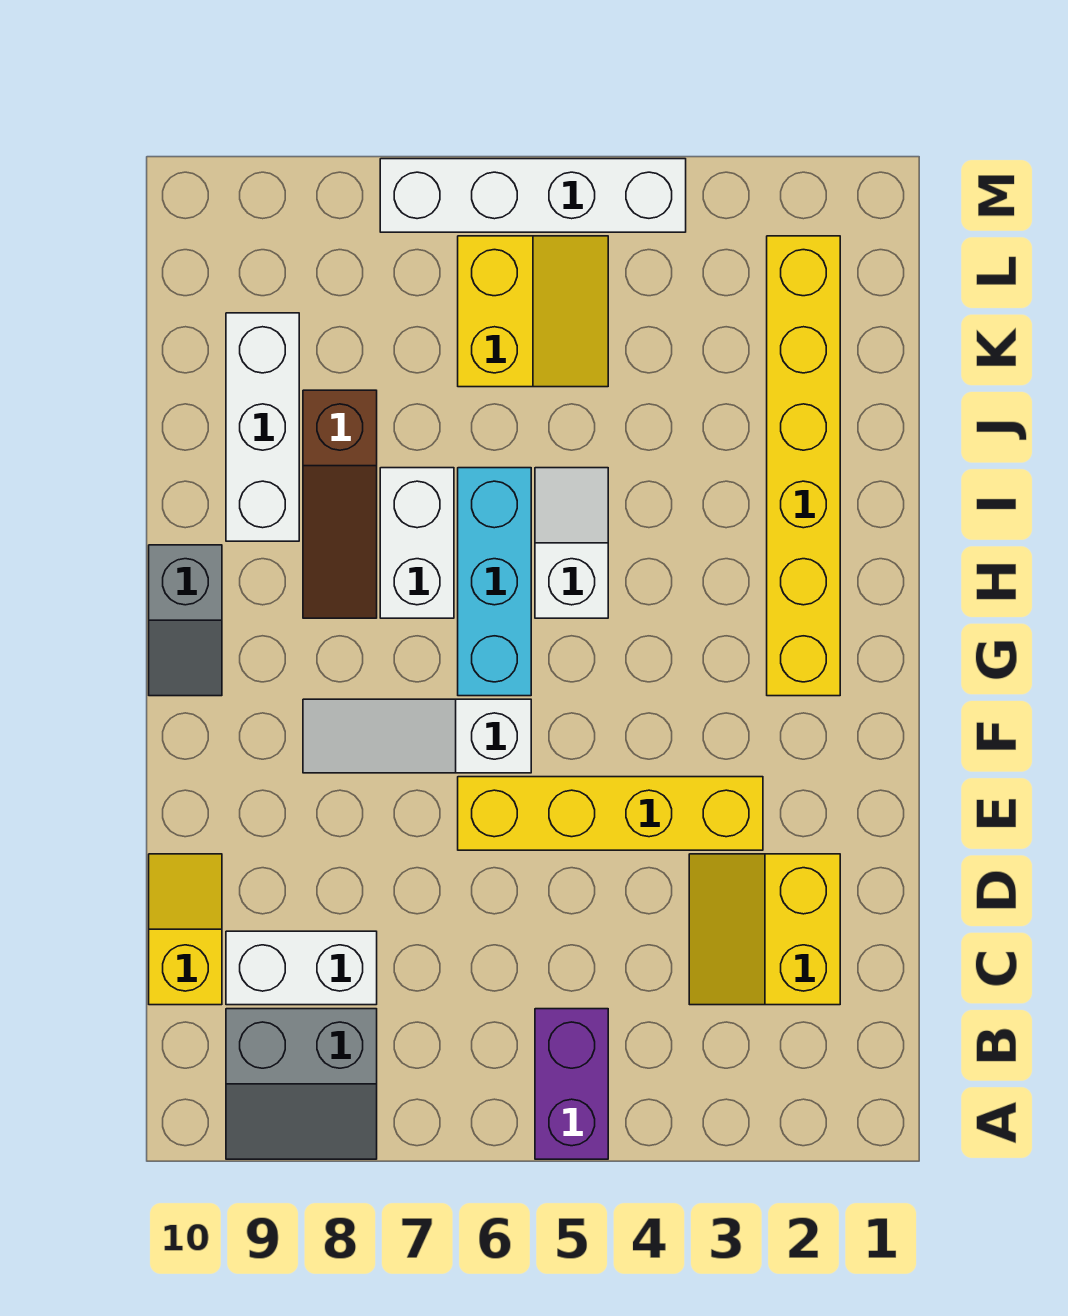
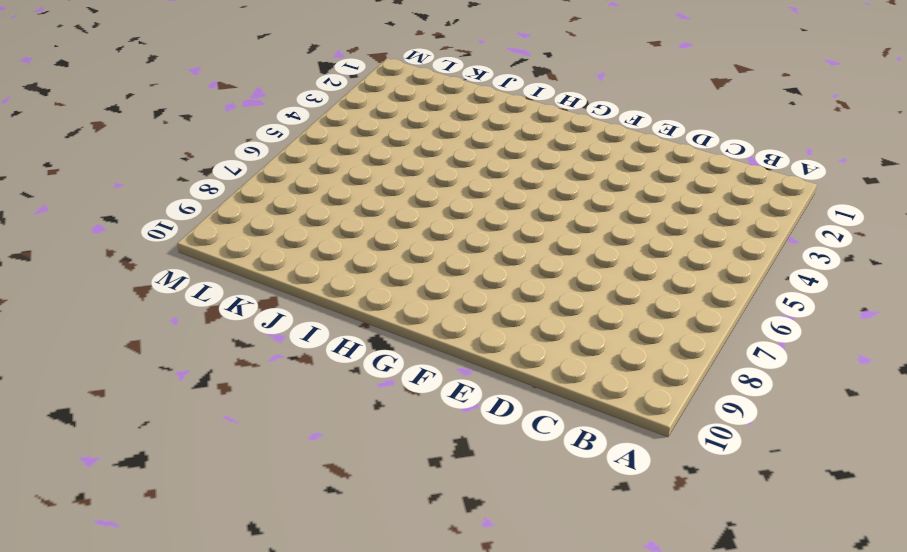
none -> purple 1x2 brick [535,1009,608,1159]
none -> grey 2x2 slope [226,1009,377,1159]
none -> yellow 2x2 slope [689,854,840,1005]

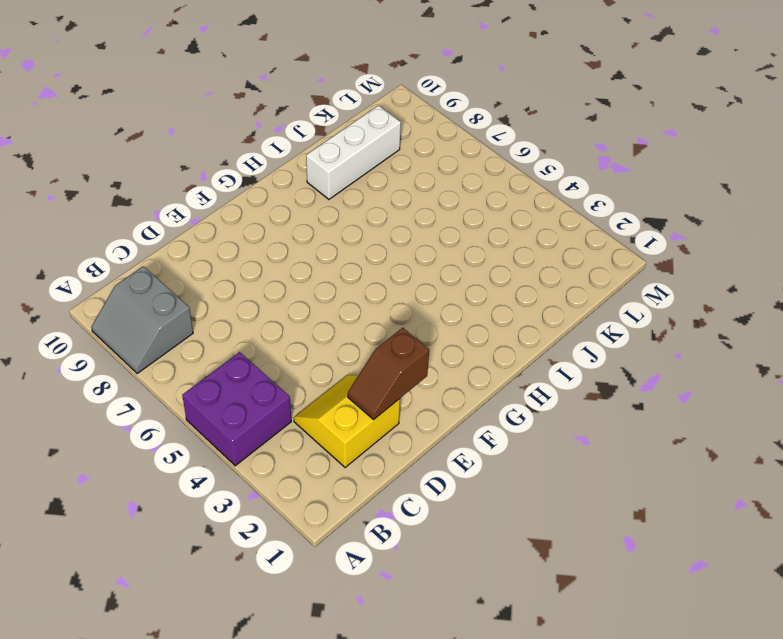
purple 2x2 brick [182,352,291,466] -> purple 1x2 brick [535,1009,608,1159]
brown 1x2 slope [348,328,429,420] -> none
none -> white 1x2 brick [226,931,377,1005]
none -> yellow 1x2 slope [149,854,222,1005]
none -> yellow 1x4 brick [458,777,763,850]

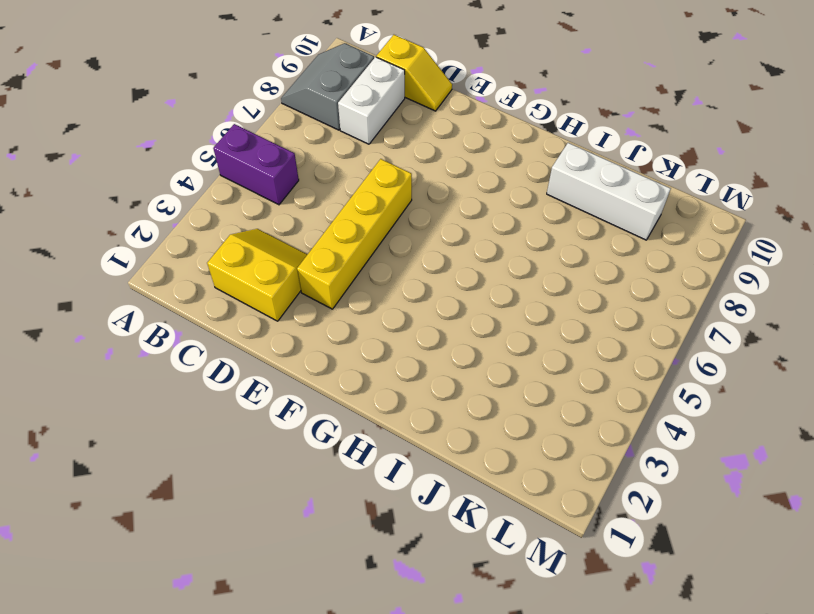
none -> white 1x3 slope [303,699,531,773]
none -> yellow 1x6 brick [767,236,840,696]
none -> cyan 1x3 brick [458,468,531,696]

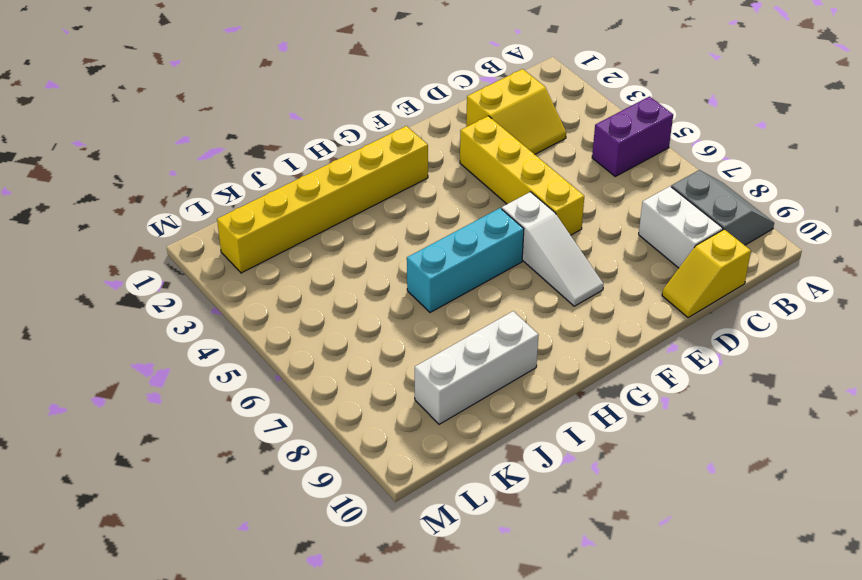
none -> grey 1x2 slope [149,545,222,696]
none -> white 1x2 slope [535,468,608,618]
none -> white 1x2 brick [380,468,454,618]

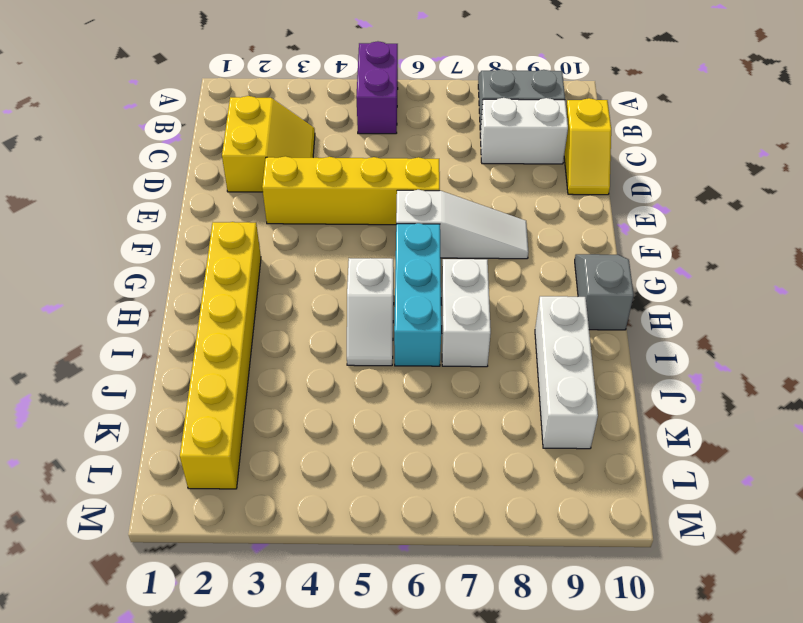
none -> brown 1x3 slope [303,390,377,618]
none -> yellow 2x2 slope [458,236,608,387]
none -> white 1x4 brick [380,159,686,232]

